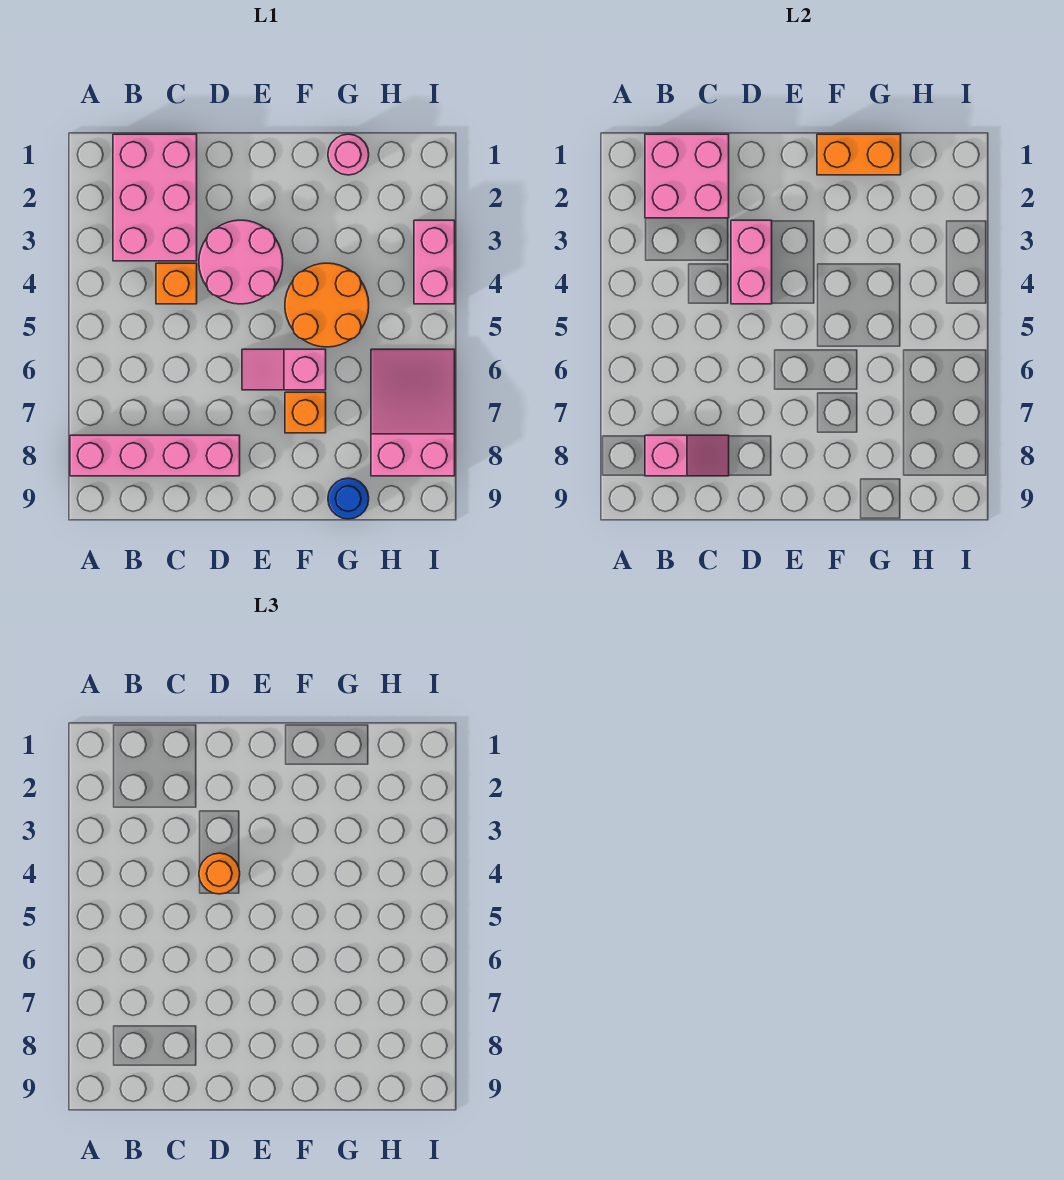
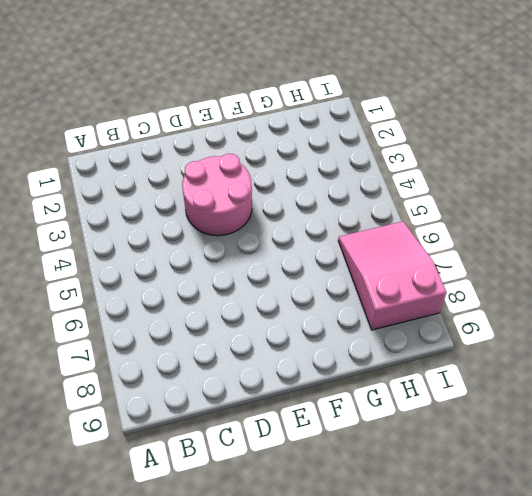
none -> pink 1x4 brick [70,435,240,476]
none -> pink 2x3 brick [113,134,197,261]
none -> orange 1x1 brick [156,263,197,304]

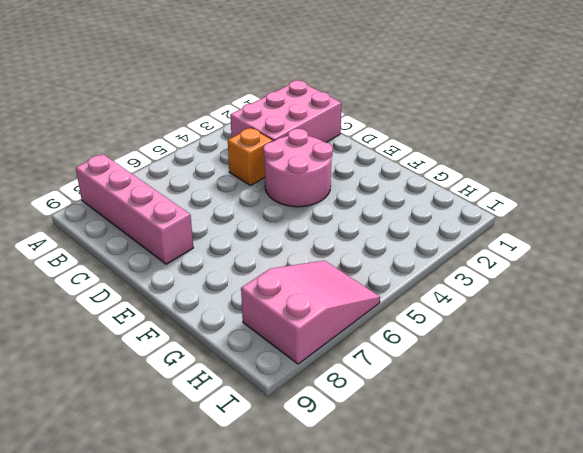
none -> pink 1x2 slope [242,349,326,390]
none -> orange 2x2 round brick [285,263,369,347]
none -> orange 1x1 brick [285,392,326,433]

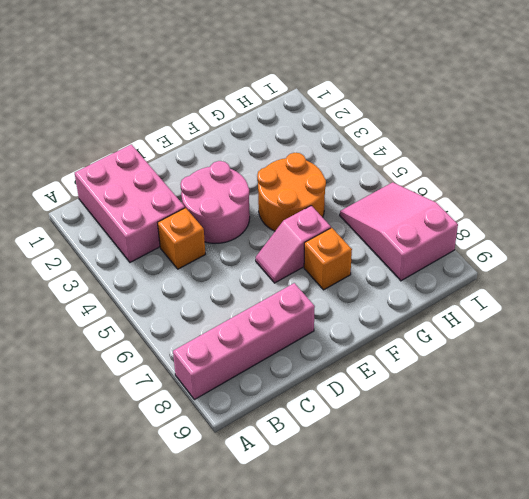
none -> pink 1x1 round brick [328,134,369,175]
none -> blue 1x1 round brick [328,478,369,519]
none -> pink 1x2 brick [414,220,455,304]

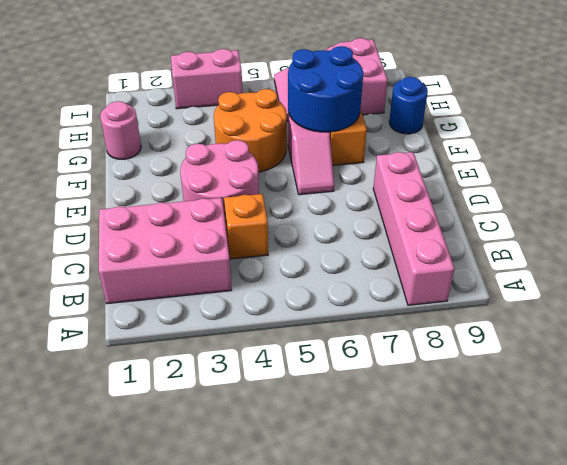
blue 2x2 round brick [288,46,363,132] -> none
none -> pink 2x2 brick [645,134,729,218]
none -> pink 1x2 slope [645,435,729,476]
none -> pink 1x2 brick [731,220,772,304]

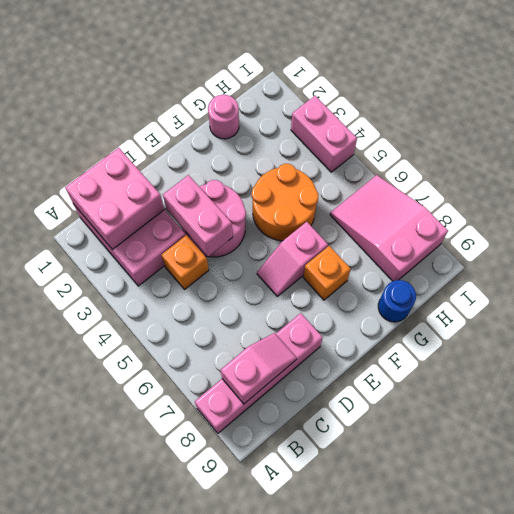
none -> orange 1x2 brick [817,134,901,175]
none -> orange 1x1 round brick [199,853,240,894]

